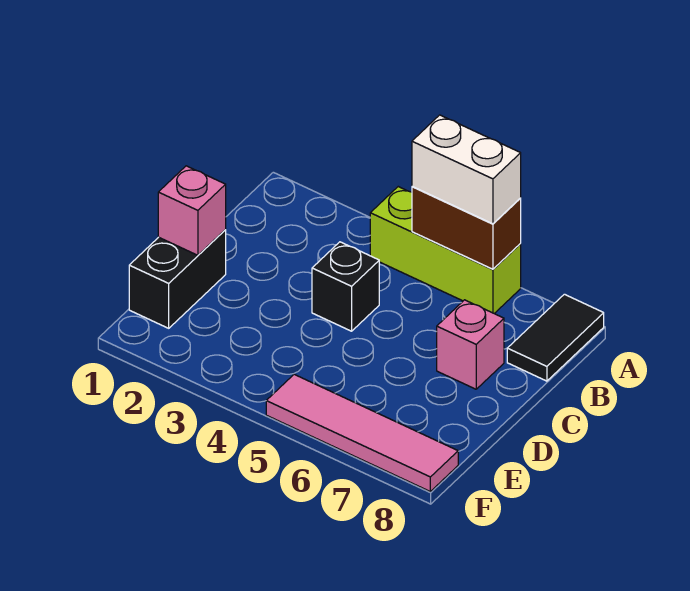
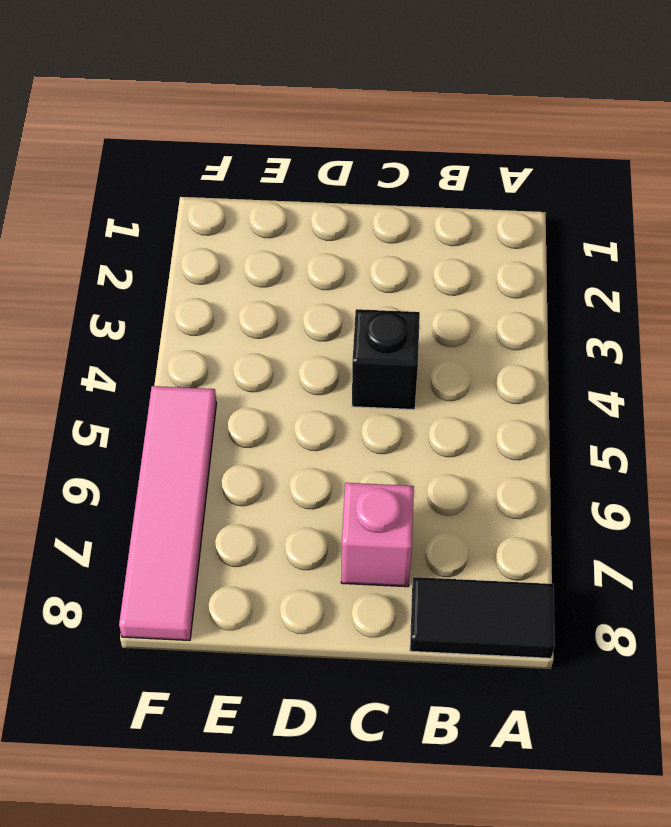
none -> lime 1x3 brick [370,187,521,313]
none -> black 1x2 brick [129,230,226,328]

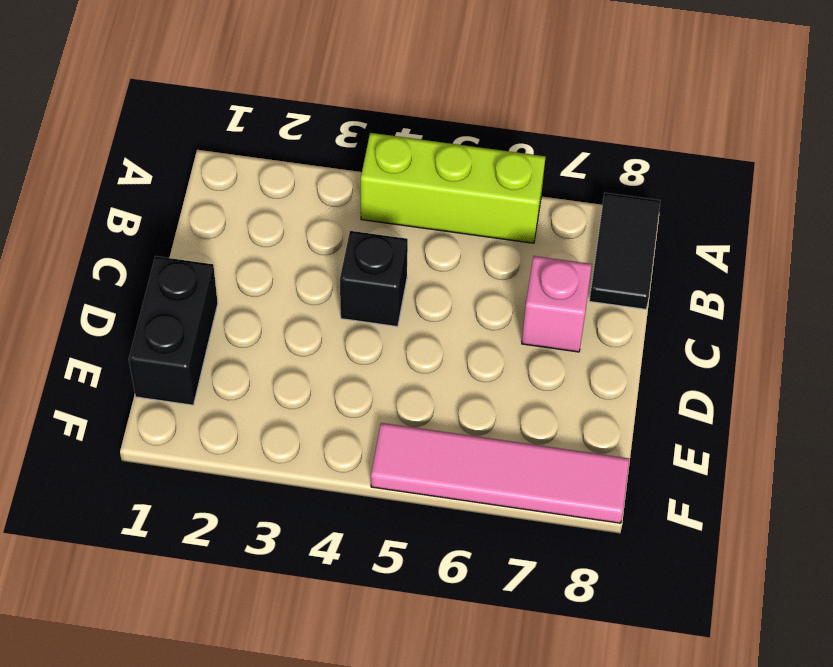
none -> brown 1x2 brick [412,186,521,269]
none -> pink 1x1 brick [158,166,226,255]

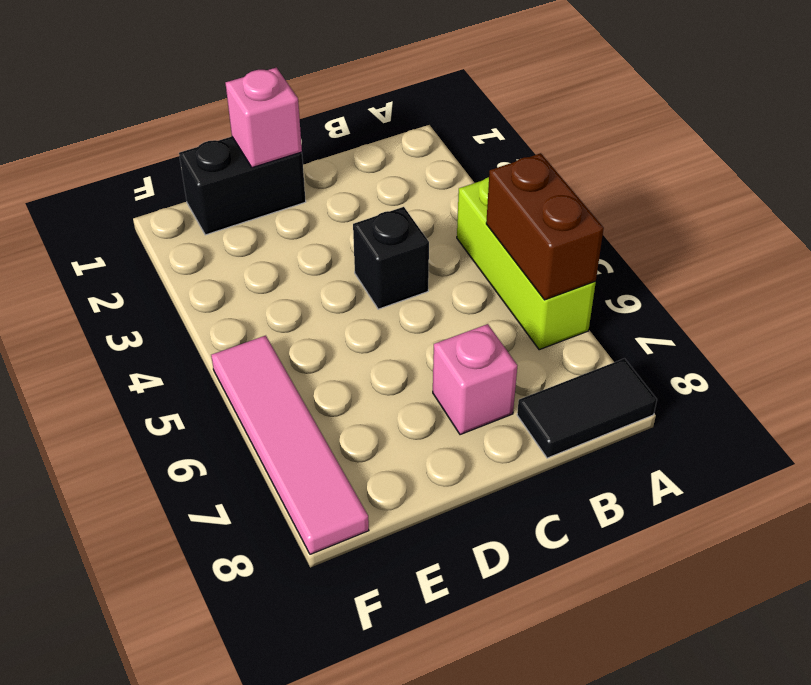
none -> white 1x2 brick [412,115,521,224]

